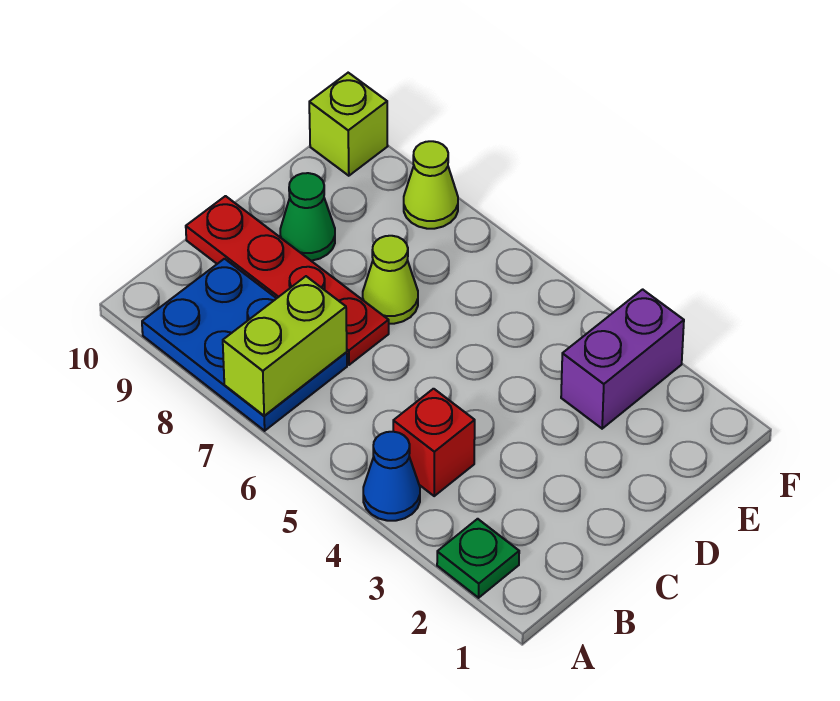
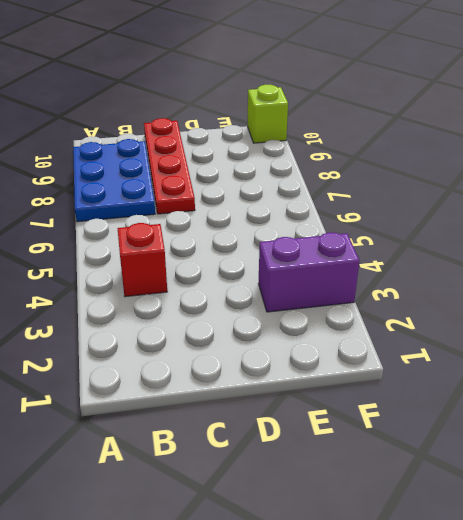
none -> green 1x1 plate [437,519,519,598]
none -> blue 1x1 cone [363,432,420,521]

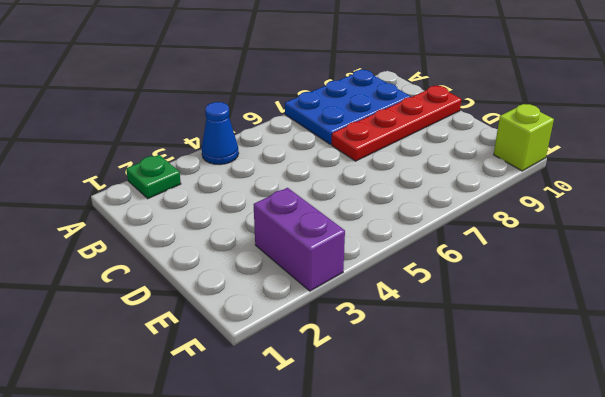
none -> red 1x1 brick [393,389,475,496]
none -> lime 1x1 cone [363,236,418,324]

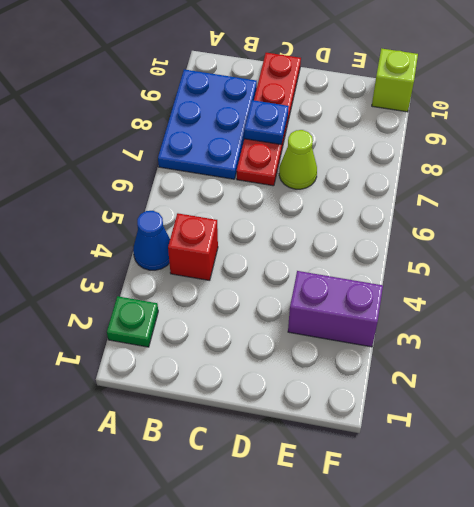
blue 1x1 plate [244,100,289,145] -> none
none -> green 1x1 cone [280,173,335,261]
none -> lime 1x1 cone [404,141,458,229]

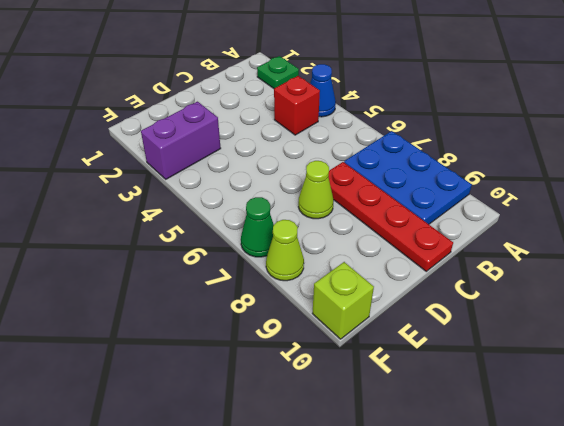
green 1x1 cone [241,197,274,257] -> green 1x1 cone moved to [280,173,335,261]
none -> lime 1x2 brick [223,276,347,416]

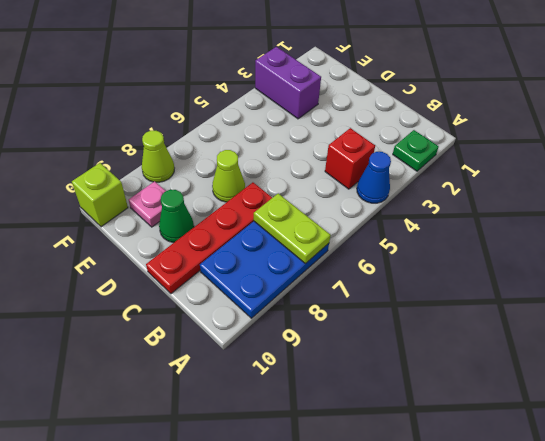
lime 1x2 plate [254,193,331,264] -> lime 1x2 brick [223,276,347,416]
pink 1x1 plate [129,181,166,227] -> none

